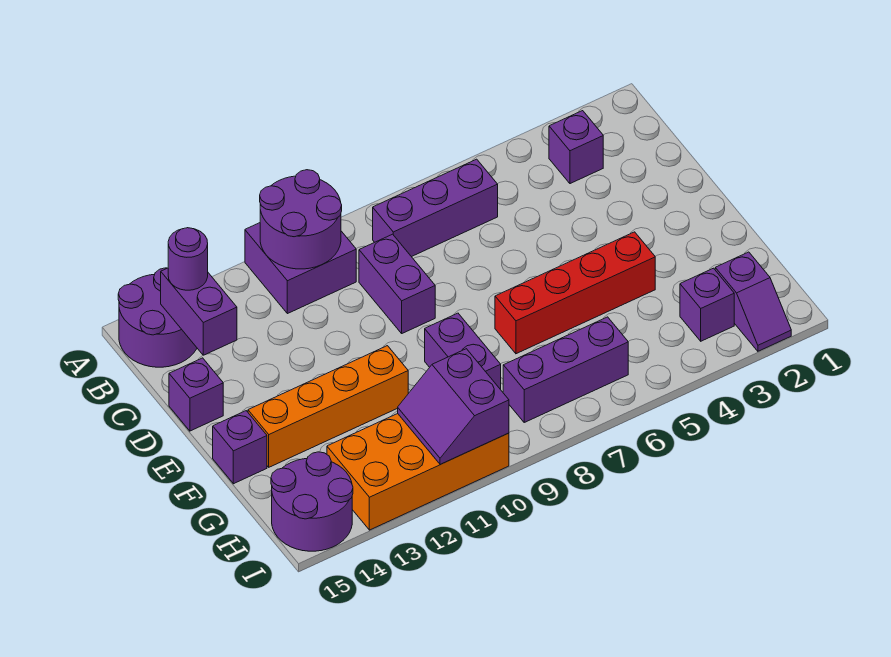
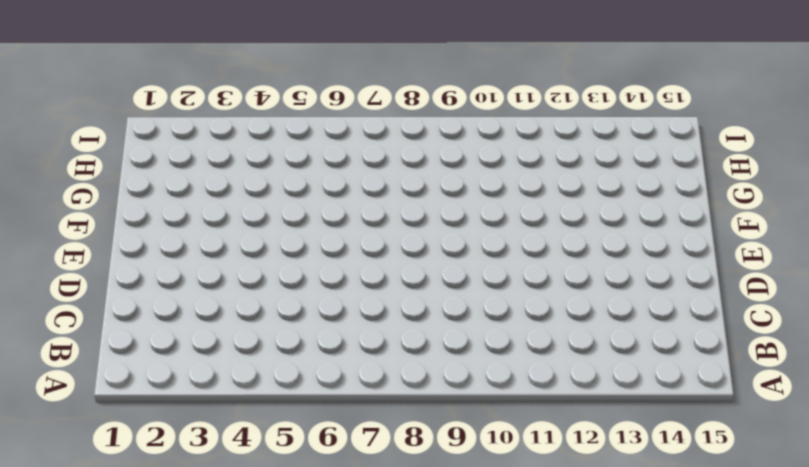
none -> purple 2x2 brick [245,223,356,314]
none -> purple 2x2 round brick [118,268,197,367]
none -> purple 1x1 brick [549,111,603,184]

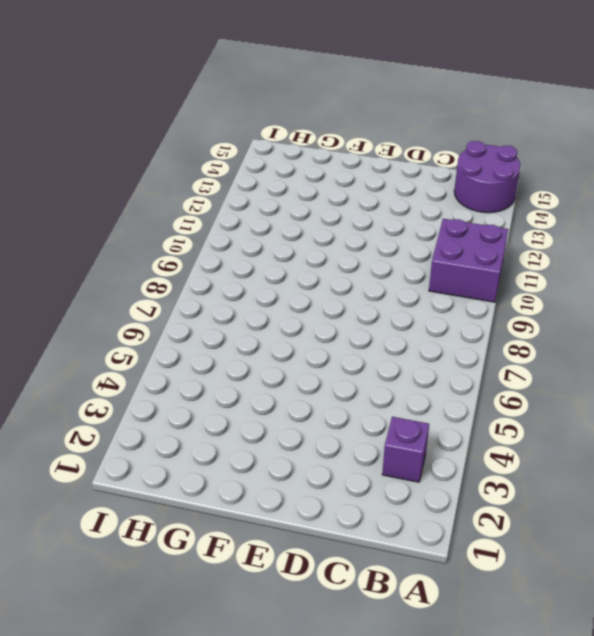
none -> purple 1x3 brick [373,159,498,257]
none -> purple 1x2 brick [359,234,435,333]
none -> purple 1x1 brick [169,358,223,431]

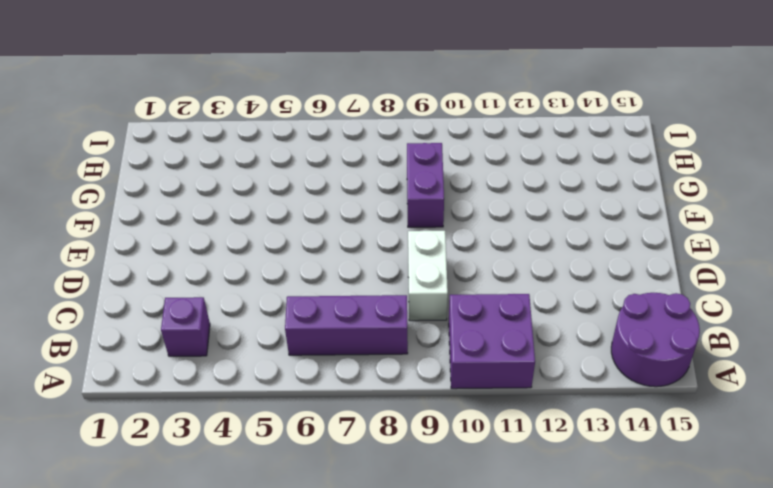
white 1x2 brick [408,231,448,321] -> purple 1x2 brick [359,234,435,333]
none -> purple 1x1 brick [169,358,223,431]
none -> red 1x4 brick [495,232,655,354]
none -> orange 1x4 brick [248,346,408,467]

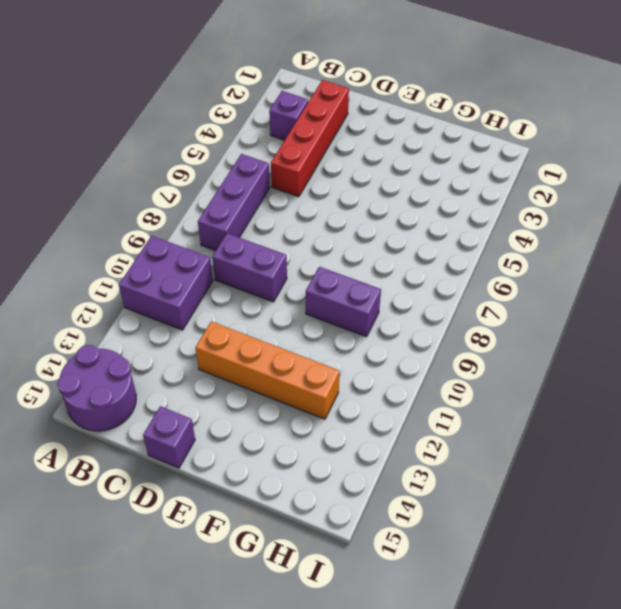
red 1x4 brick [271,80,349,197] -> red 1x4 brick moved to [495,232,655,354]
orange 1x4 brick [195,321,340,419] -> orange 1x4 brick turned to [248,346,408,467]
none -> purple 1x1 brick [213,411,267,484]
none -> purple 1x2 slope [715,252,791,351]
none -> purple 1x1 brick [680,268,734,341]

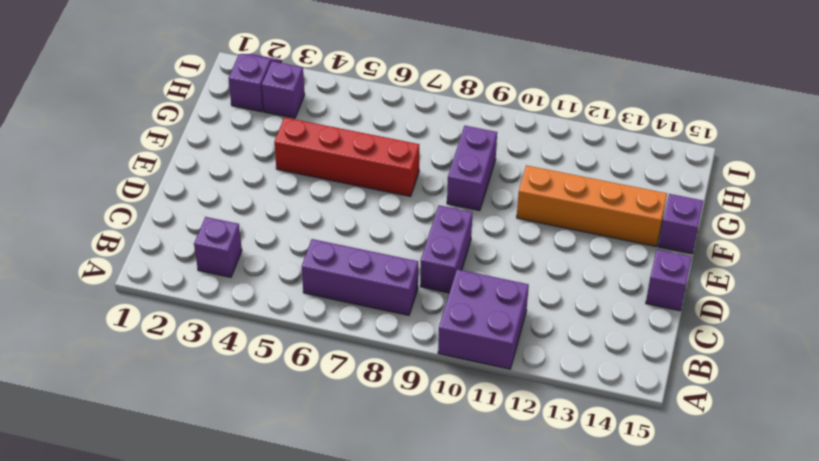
none -> purple 2x2 round brick [118,268,197,367]
none -> purple 1x3 brick [503,317,628,422]
none -> orange 2x4 brick [327,414,509,530]

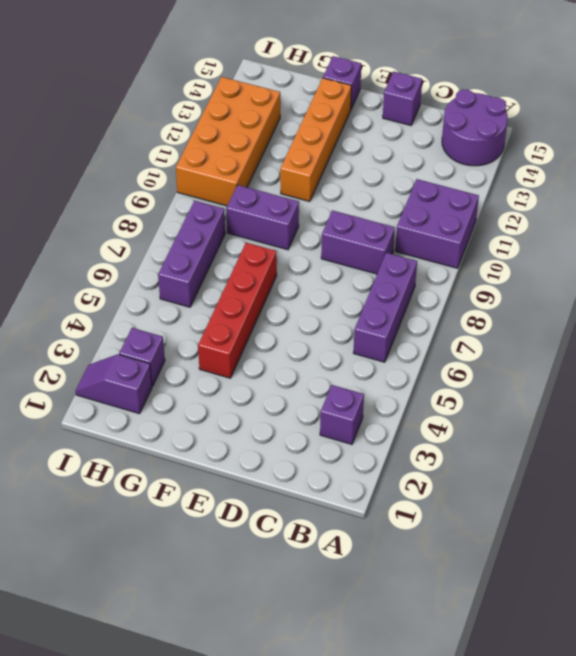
none -> purple 2x2 round brick [271,452,353,551]
none -> purple 2x2 round brick [260,170,342,269]
none -> purple 1x2 brick [161,268,237,355]

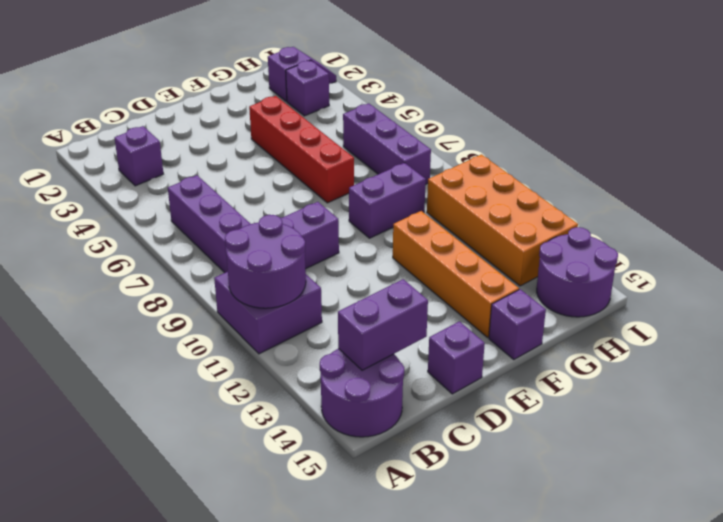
none -> purple 2x2 slope [398,349,509,465]
none -> purple 1x1 round brick [168,228,208,290]

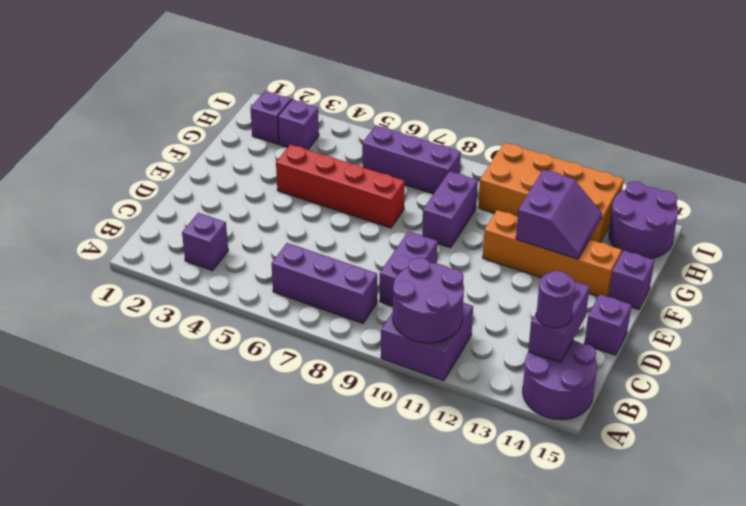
purple 2x2 slope [516,170,602,259] -> purple 2x2 slope moved to [398,349,509,465]

